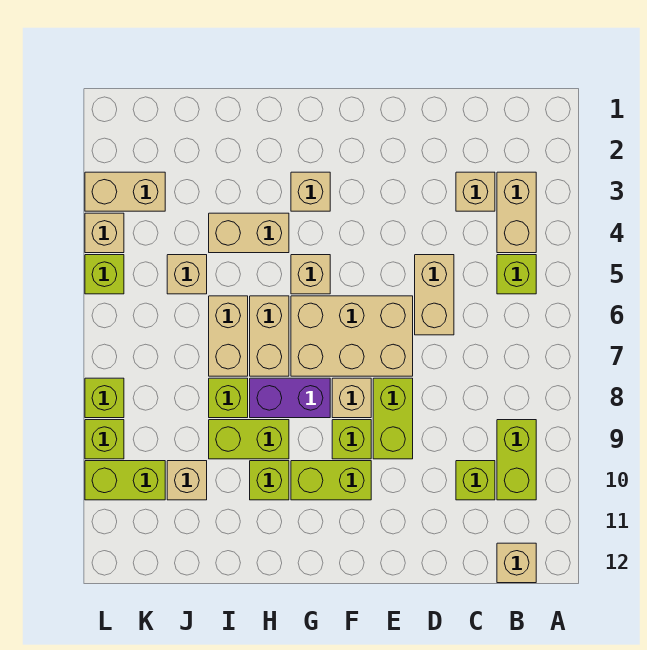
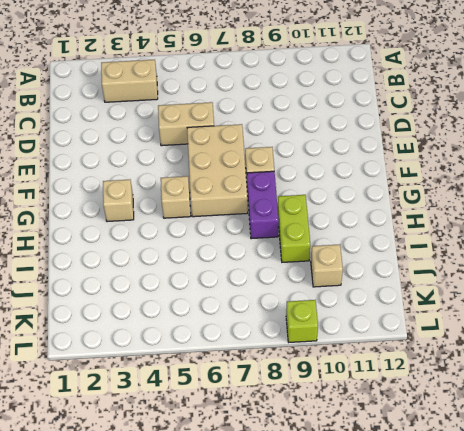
none -> lime 1x1 brick [497,255,536,294]
none -> lime 1x2 brick [497,420,536,500]
none -> tan 1x1 brick [497,543,536,583]

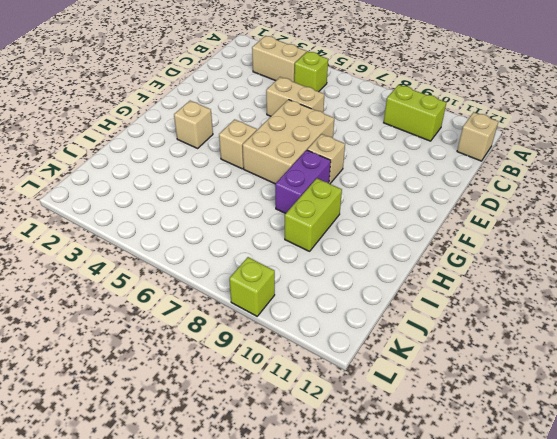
none -> tan 1x1 brick [456,172,495,211]
none -> lime 1x1 brick [456,461,495,500]
none -> lime 1x2 brick [373,378,413,459]

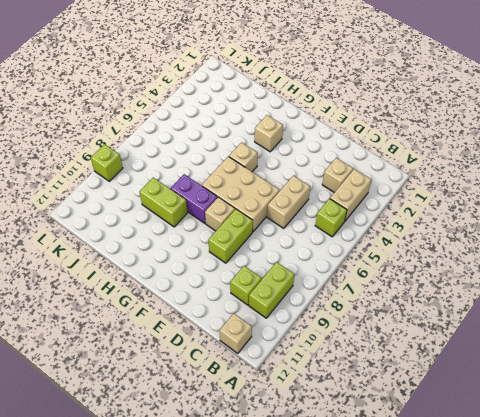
none -> lime 1x1 brick [332,420,371,459]
none -> lime 1x2 brick [291,461,371,500]
none -> tan 1x2 brick [209,213,289,253]

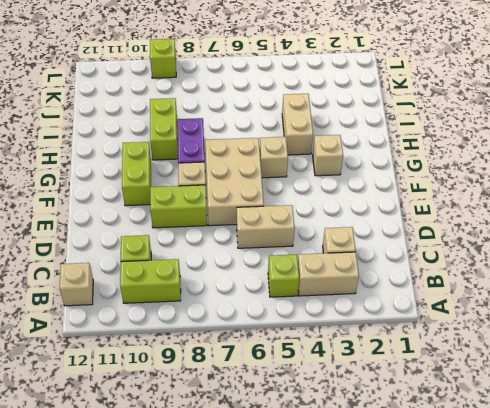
none -> lime 1x1 brick [332,420,371,459]
none -> tan 1x2 brick [250,296,289,376]
none -> lime 1x1 brick [250,461,289,500]

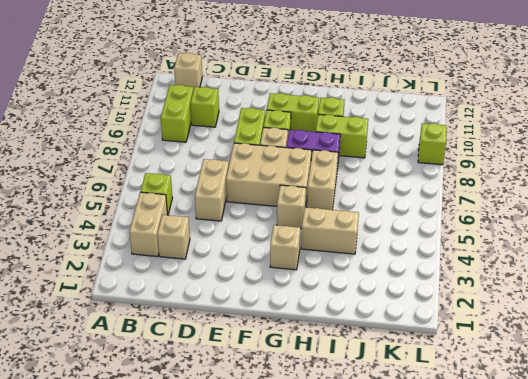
none -> tan 1x2 brick [209,296,248,376]
none -> lime 1x1 brick [209,378,248,418]
none -> tan 1x1 brick [167,255,207,294]

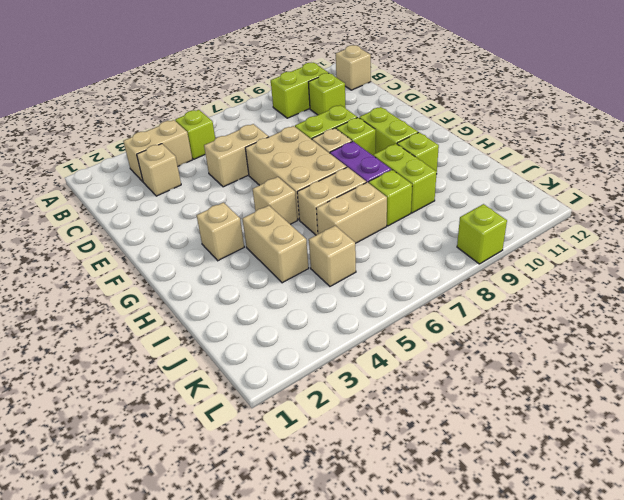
none -> tan 1x1 brick [167,461,207,500]
none -> tan 1x2 brick [85,172,165,211]
none -> lime 1x2 brick [85,461,165,500]

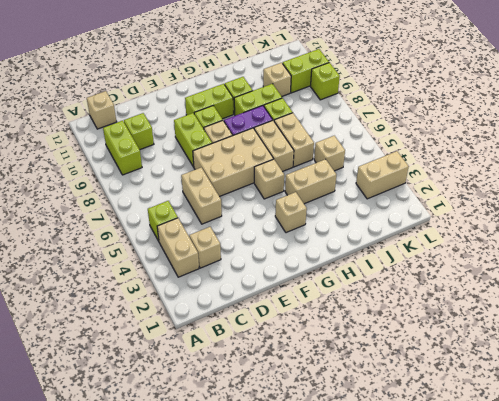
none -> tan 1x1 brick [85,213,124,253]
none -> lime 1x1 brick [85,255,124,294]
none -> lime 1x1 brick [85,378,124,418]

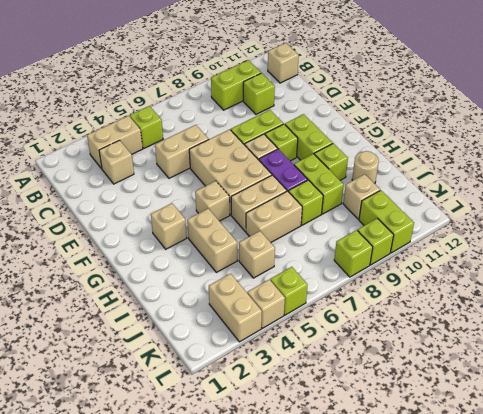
tan 1x1 round brick [352,151,379,184] -> none

